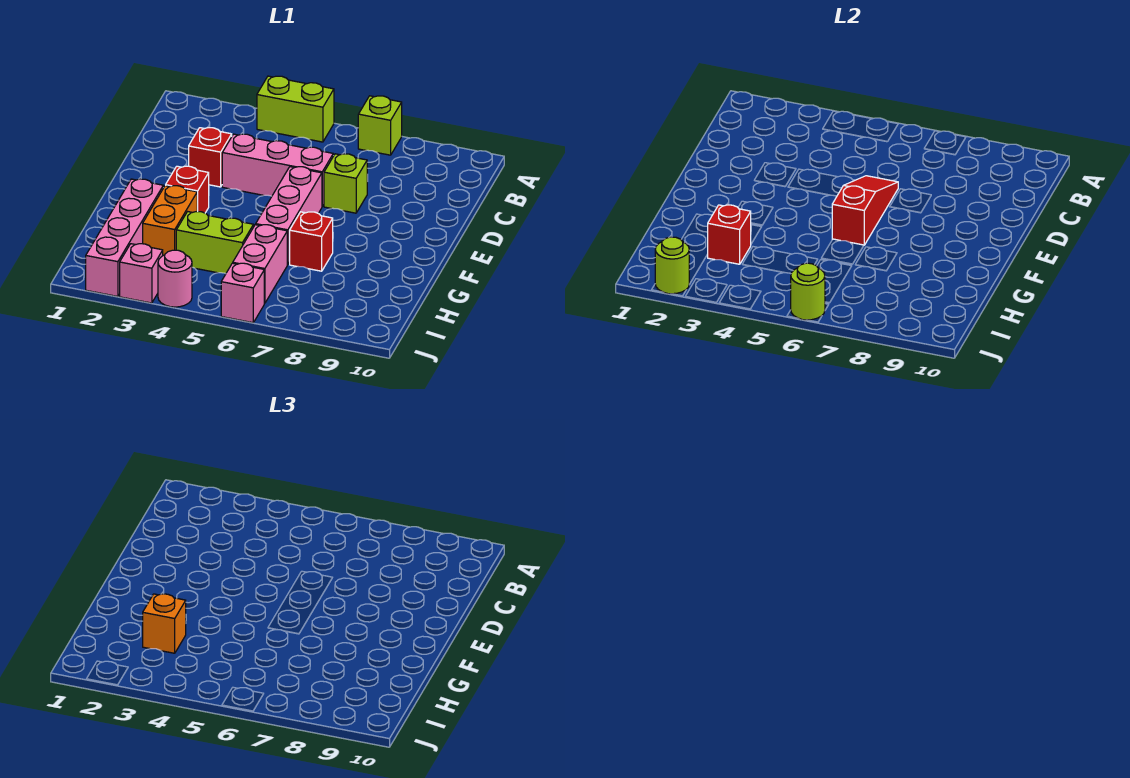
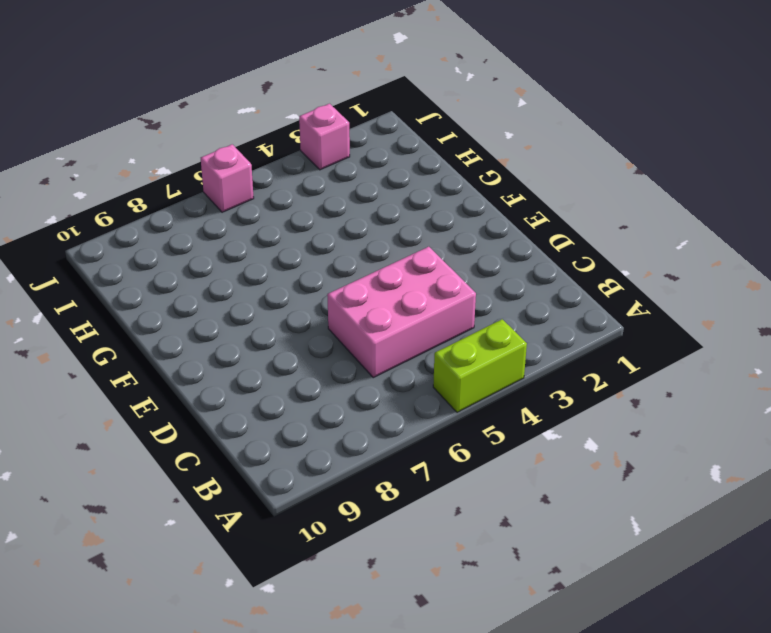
pink 2x3 brick [327,247,476,378] -> pink 1x3 brick [222,134,333,206]
none -> lime 1x1 brick [358,96,402,155]
none -> red 1x1 brick [189,128,232,187]
none -> lime 1x1 brick [324,154,367,213]

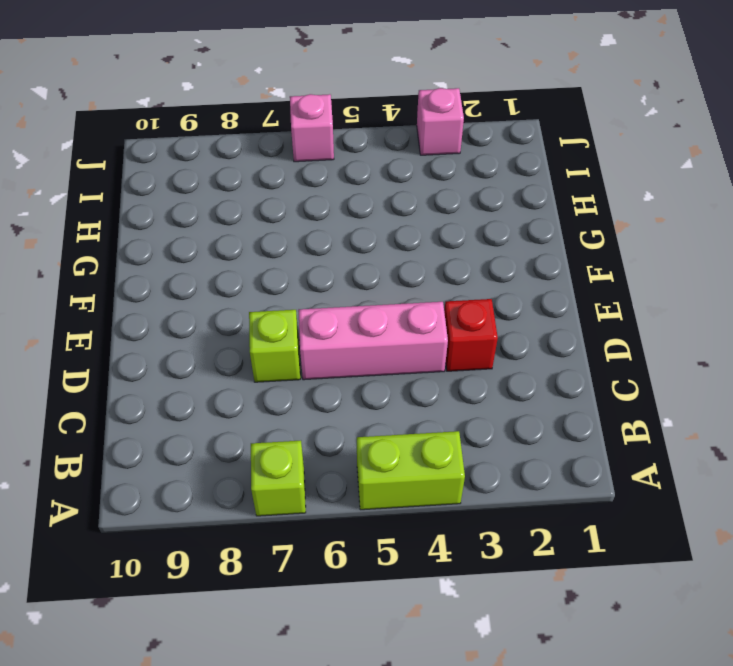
none -> pink 1x3 brick [256,167,322,265]
none -> red 1x1 brick [166,166,209,213]
none -> pink 1x4 brick [86,179,163,296]

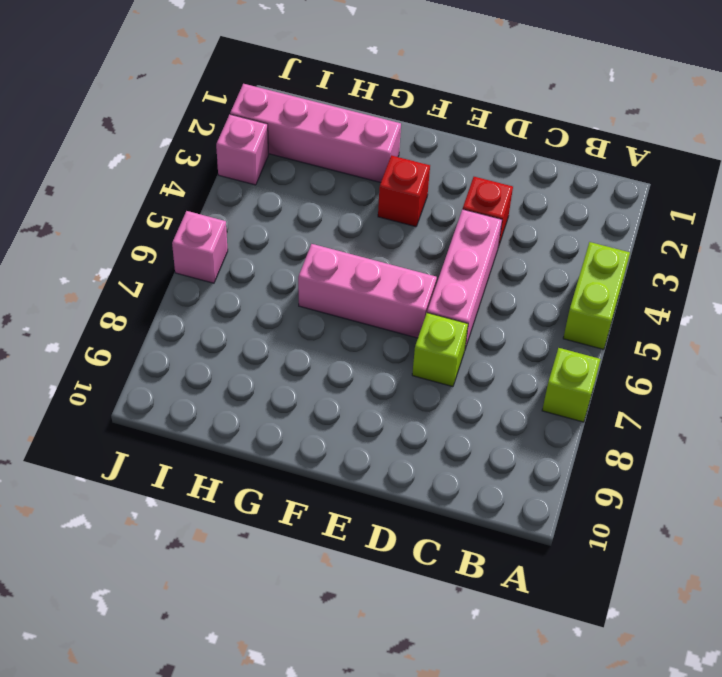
none -> orange 1x2 brick [143,186,197,256]
none -> red 1x1 brick [290,212,333,271]
none -> lime 1x2 brick [176,211,254,274]

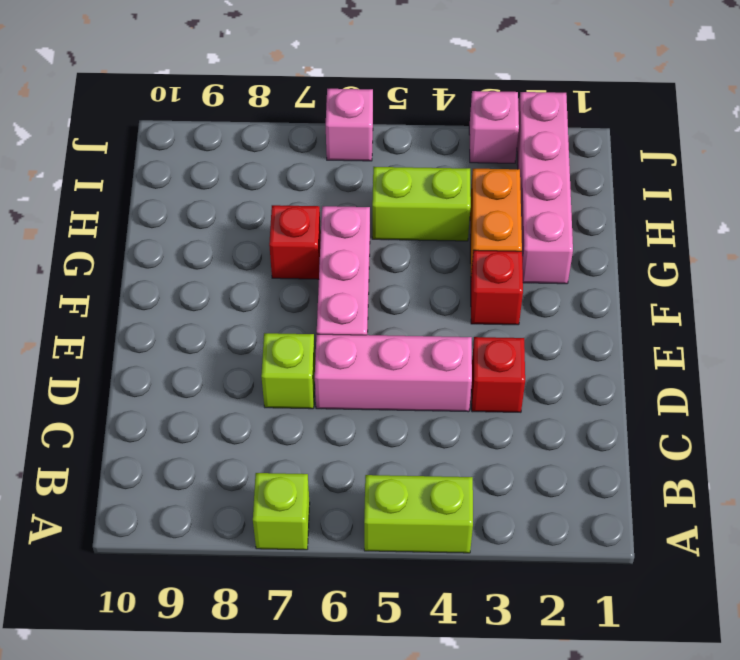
none -> pink 1x2 brick [233,225,287,303]
none -> pink 1x1 round brick [158,250,192,307]
none -> red 1x3 slope [832,176,898,245]

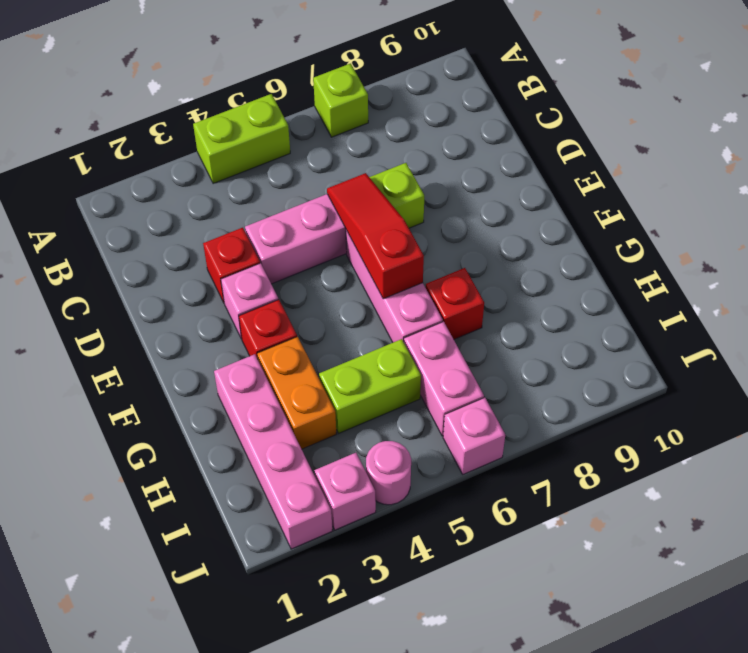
pink 1x1 brick [221,263,278,339] -> none
none -> red 1x1 brick [707,205,751,264]
none -> lime 1x1 round brick [655,237,689,294]
none -> lime 1x1 round brick [791,263,825,320]

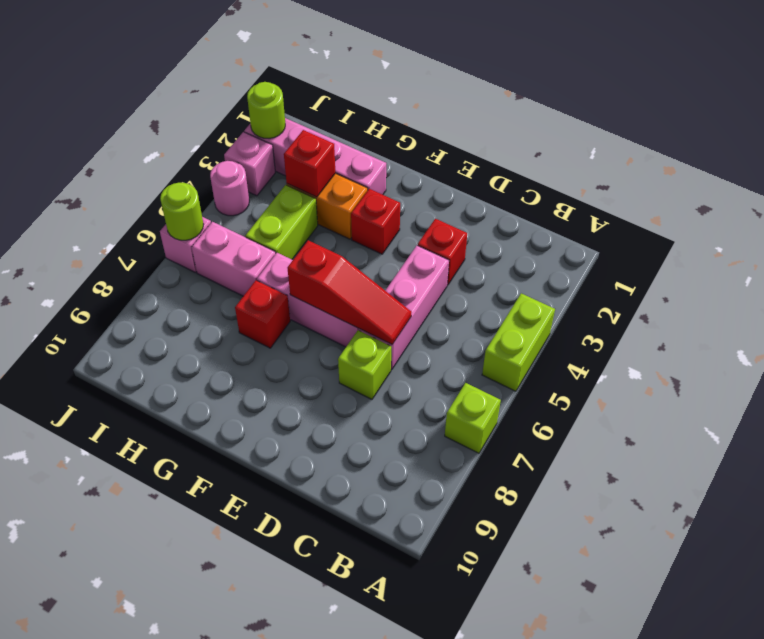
none -> orange 1x1 brick [143,594,186,653]

